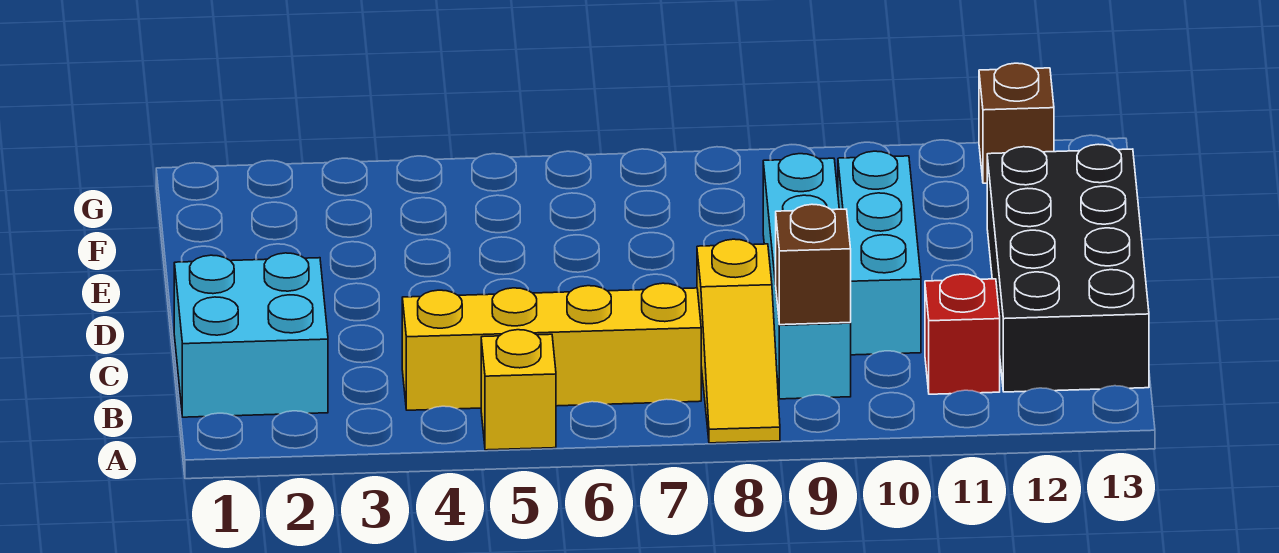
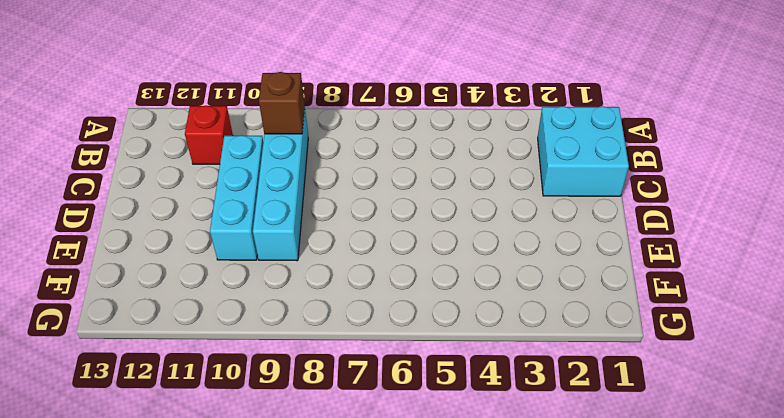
none -> yellow 1x1 brick [481,330,556,450]
none -> yellow 1x3 slope [697,239,780,443]

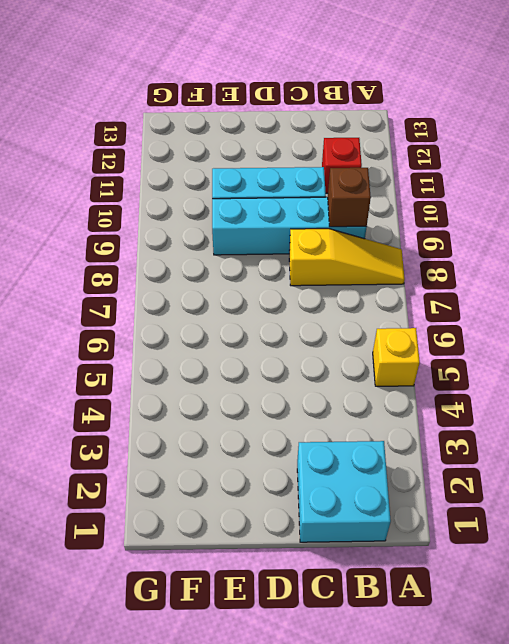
none -> yellow 1x4 brick [402,283,701,410]
none -> black 2x4 brick [987,144,1149,392]

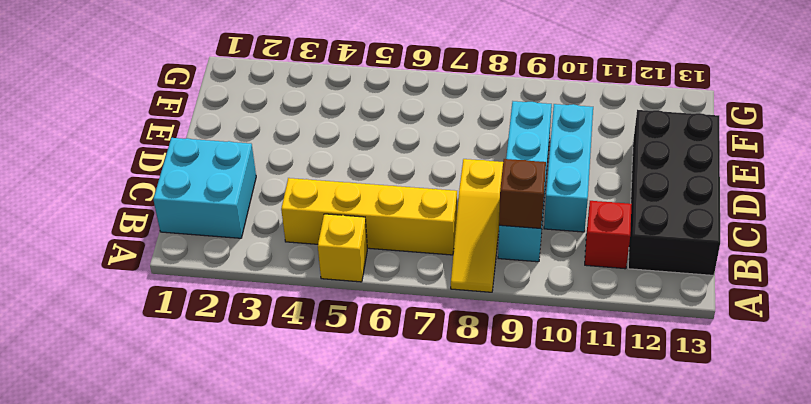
none -> brown 1x1 brick [979,63,1054,183]

